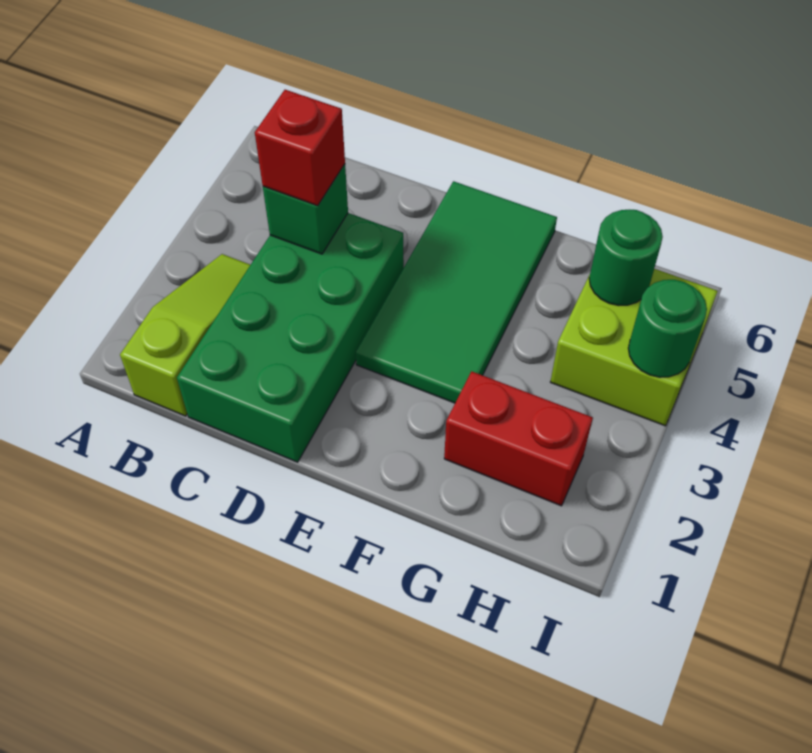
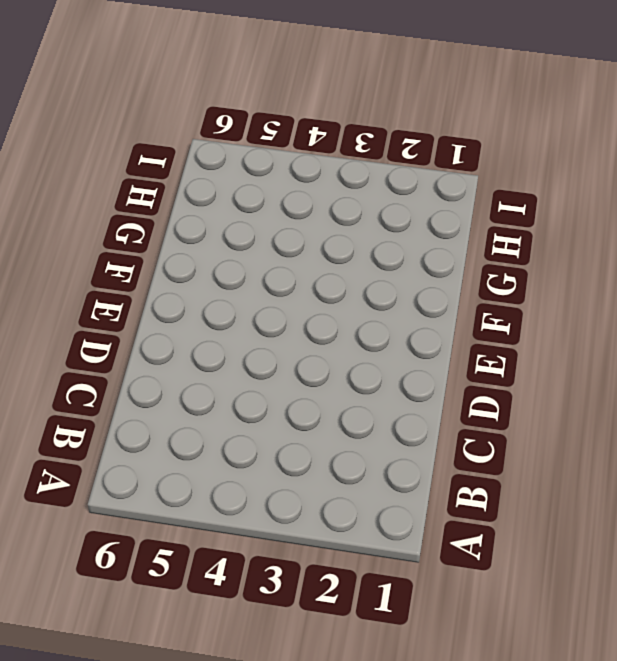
none -> lime 1x3 slope [120,254,250,416]
none -> green 2x4 brick [177,213,404,462]

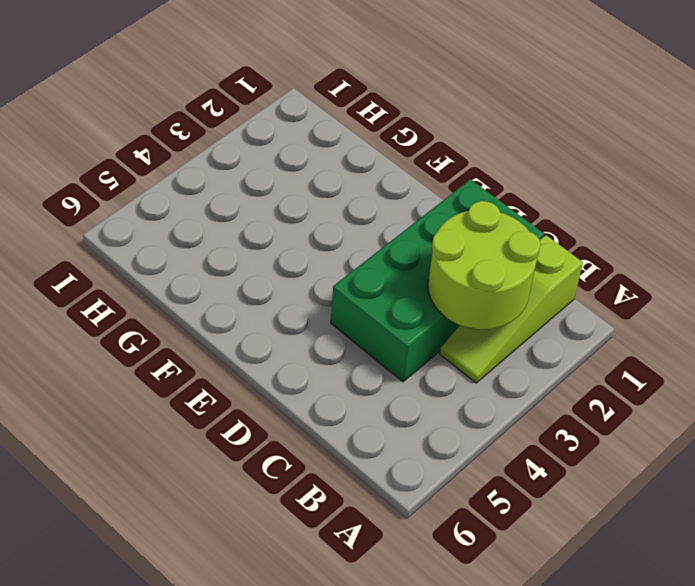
lime 2x2 round brick [428,201,541,329] -> none
none -> green 2x4 tile [356,181,557,403]
none -> red 1x2 brick [444,371,593,506]

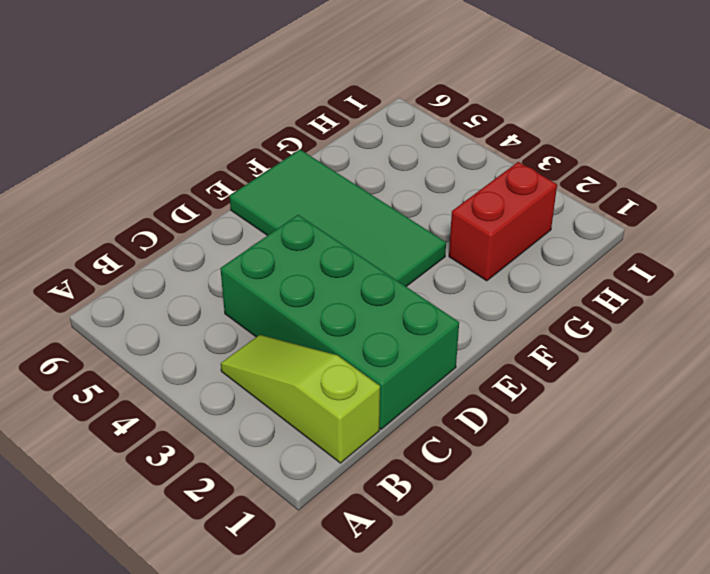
none -> lime 2x2 brick [551,269,718,426]
none -> green 1x1 brick [263,164,348,254]

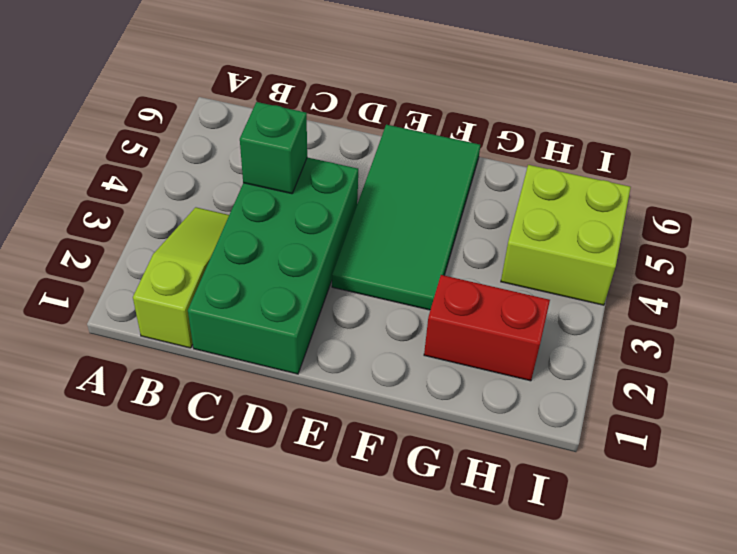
none -> green 1x1 round brick [589,210,663,305]
none -> green 1x1 round brick [628,280,707,377]

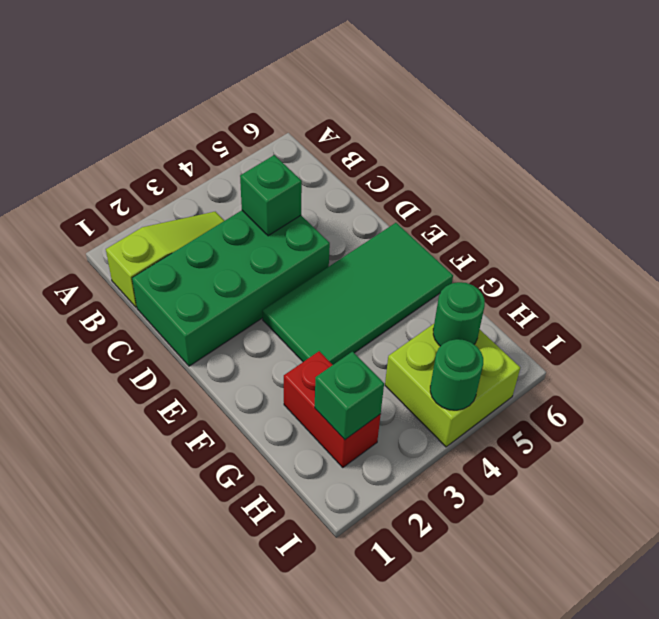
green 1x1 brick [315,352,384,440] -> none
none -> red 1x1 brick [255,90,345,206]

